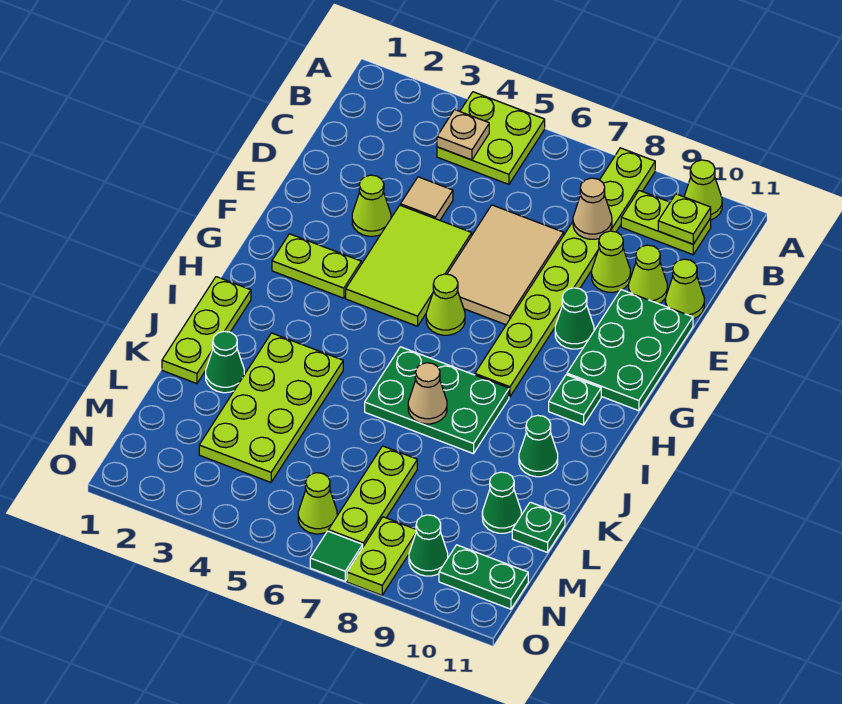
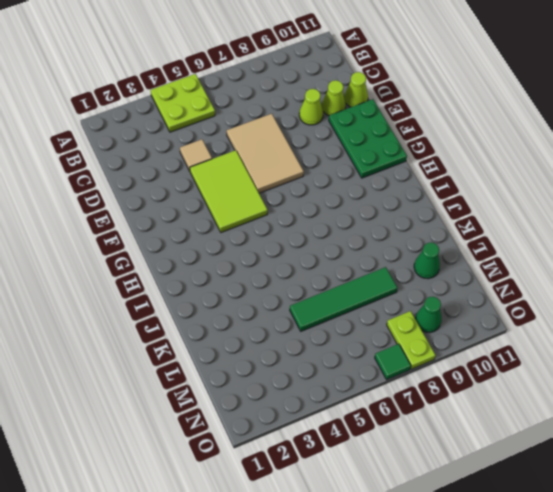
green 1x4 tile [290,267,397,331] -> lime 1x3 plate [328,446,417,547]
none -> lime 1x8 plate [475,148,655,397]
none -> lime 1x1 cone [684,160,722,220]
none -> lime 1x2 plate [621,191,711,255]
none -> lime 1x1 cone [352,175,391,236]

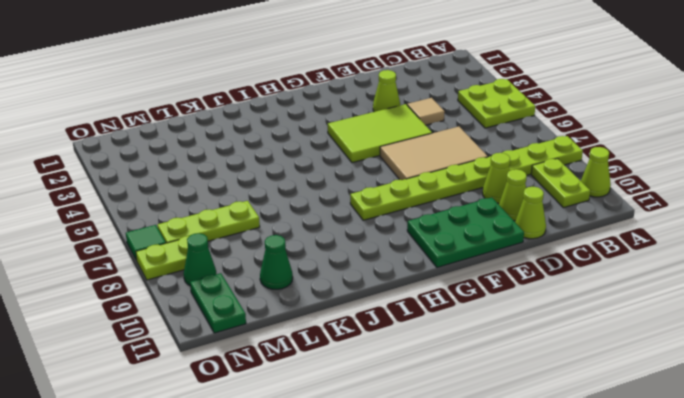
none -> green 1x1 cone [555,288,594,349]
none -> lime 1x2 plate [272,234,361,298]
none -> lime 1x1 cone [426,274,465,335]
none -> green 1x1 plate [549,375,601,425]

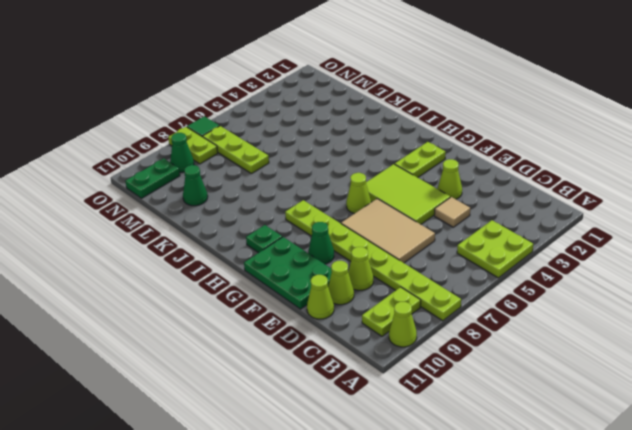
none -> lime 1x3 plate [162,277,251,384]
none -> green 2x3 plate [365,347,509,454]
none -> lime 2x4 plate [199,333,343,482]
none -> green 1x1 cone [519,415,558,477]

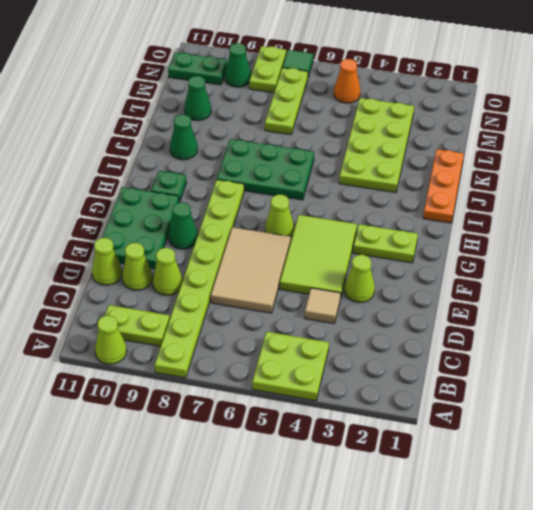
orange 1x3 plate [423,149,464,223] -> lime 1x3 plate [162,277,251,384]
orange 1x1 cone [334,59,360,103] -> none
none -> green 1x1 cone [206,331,244,393]
none -> green 1x1 plate [512,502,565,553]
none -> lime 1x1 cone [298,473,337,534]
none -> tan 1x1 plate [437,110,489,160]

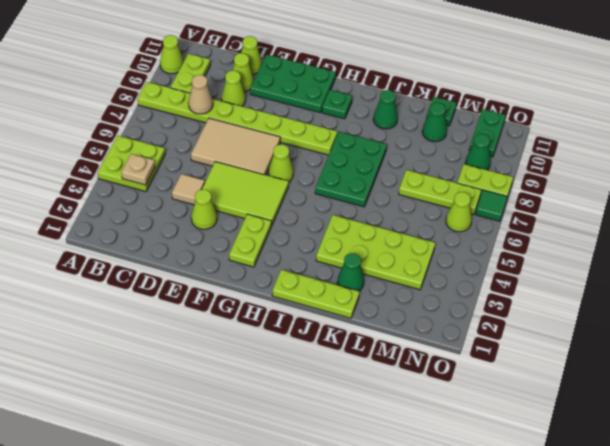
none -> green 1x1 cone [555,288,594,349]
none -> lime 1x1 plate [658,194,711,244]
none -> tan 1x1 cone [408,363,447,424]

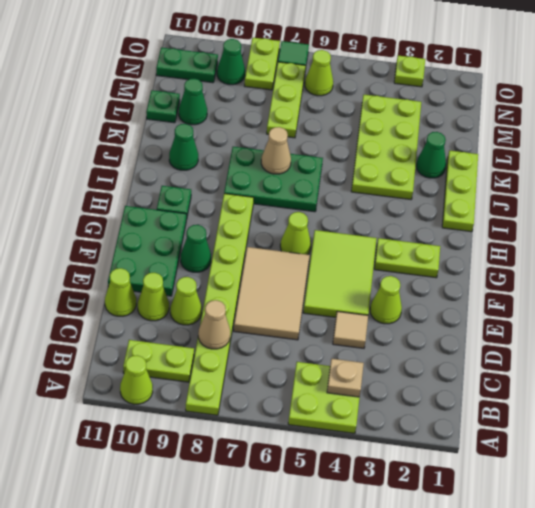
lime 1x1 plate [394,56,425,87] -> lime 1x1 plate moved to [658,194,711,244]

